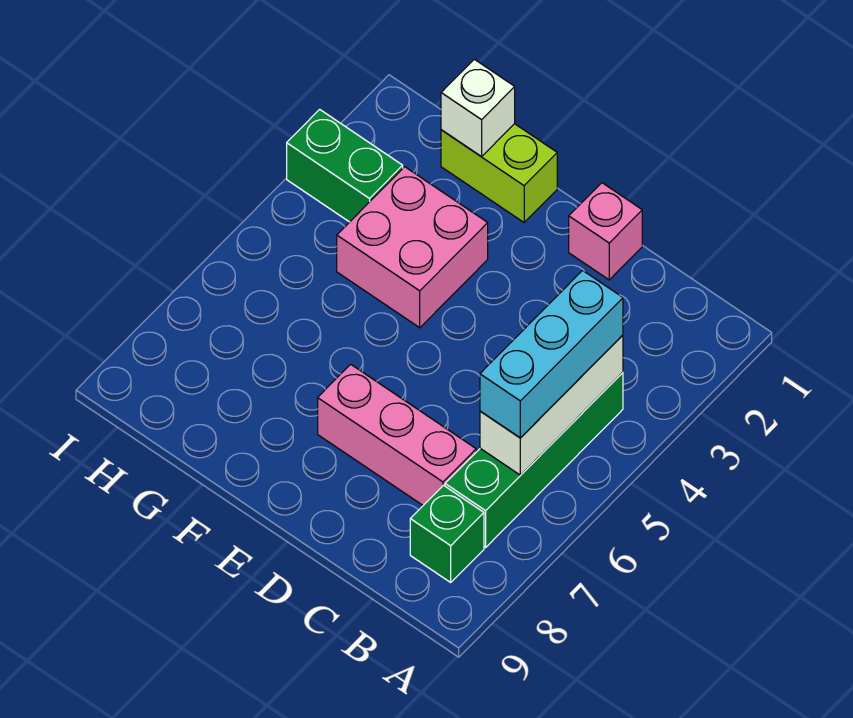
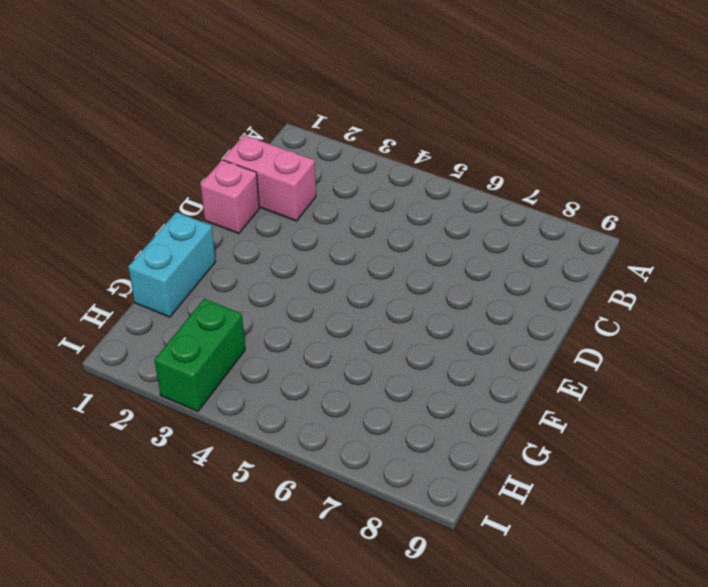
pink 1x2 brick [223,135,316,221] -> none
cyan 1x2 brick [128,212,216,317] -> lime 1x2 brick [441,124,557,222]
none -> green 1x4 brick [445,372,623,547]
none -> green 1x1 brick [410,485,484,582]

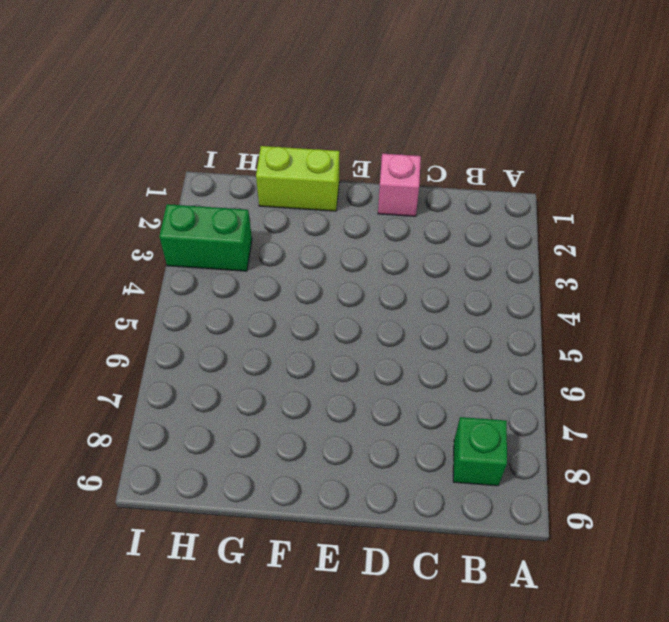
none -> green 1x4 brick [445,372,623,547]
none -> pink 1x3 brick [318,364,476,505]

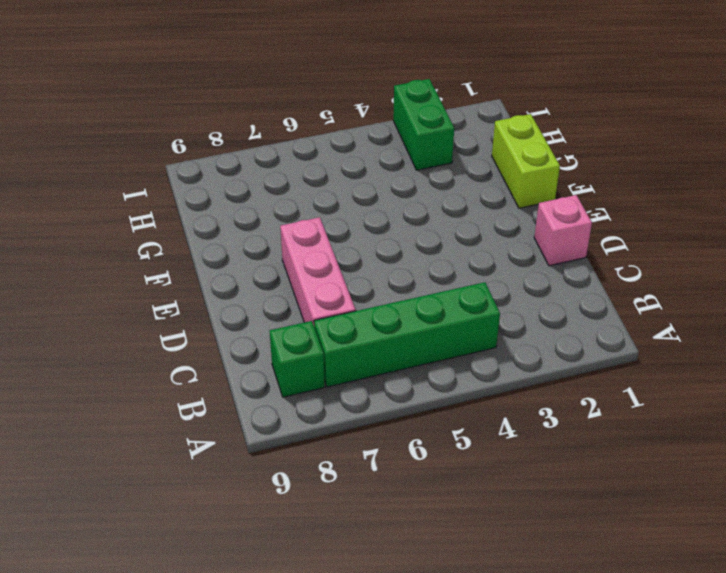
none -> pink 2x2 brick [337,167,488,328]
none -> white 1x3 brick [480,335,623,475]

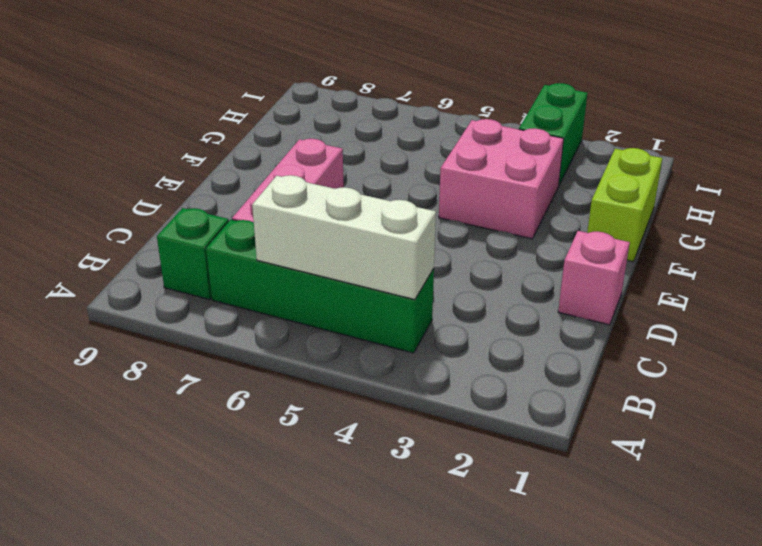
none -> white 1x1 brick [441,59,515,156]
none -> cyan 1x3 brick [480,270,623,438]

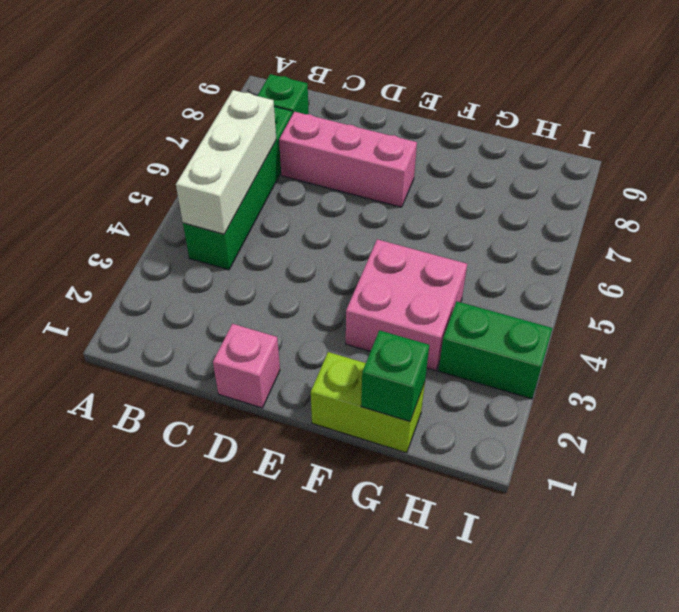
green 1x1 brick [361,330,429,421] -> white 1x1 brick [441,59,515,156]
none -> cyan 1x3 brick [480,270,623,438]

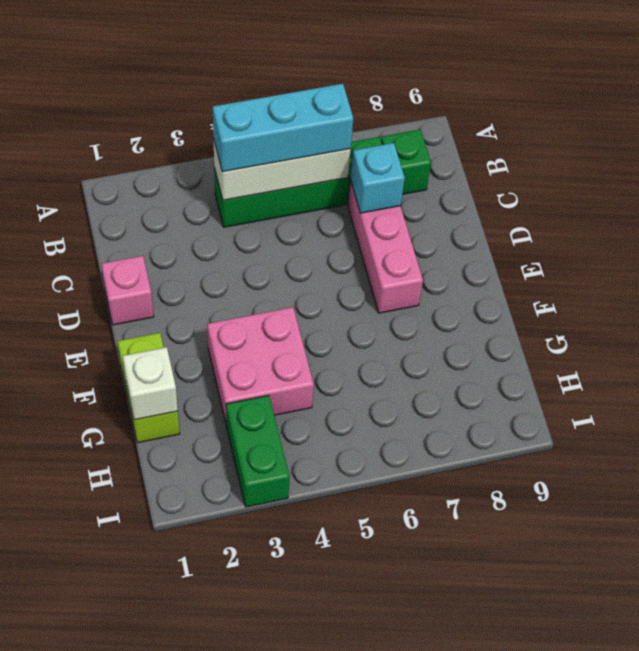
cyan 1x1 brick [350,143,405,213] -> none

